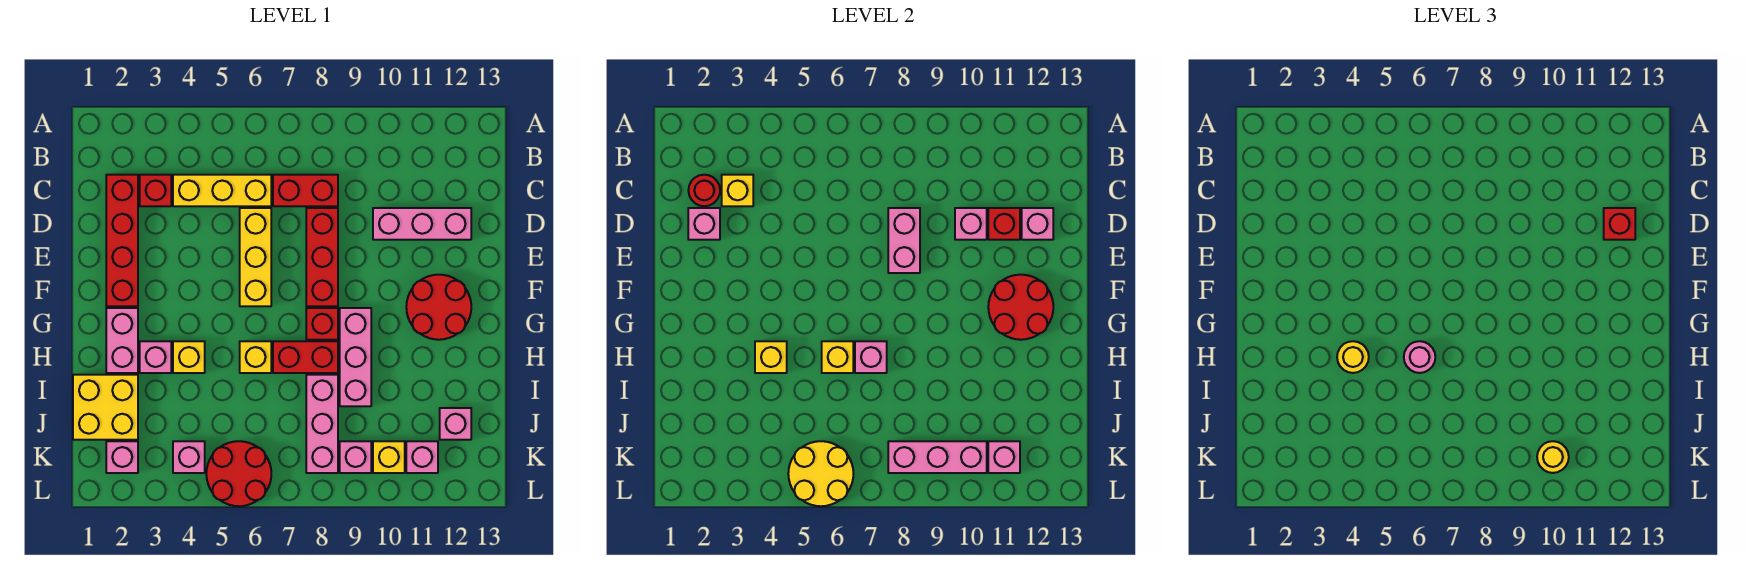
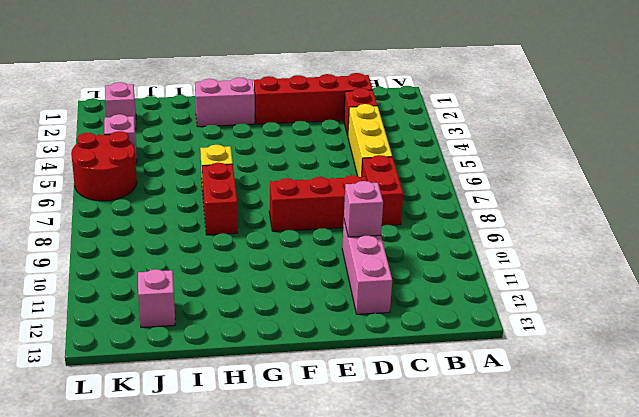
none -> yellow 1x3 brick [240,208,271,306]
none -> red 2x2 round brick [406,275,471,340]
none -> red 1x1 brick [306,308,338,340]
none -> pink 1x3 brick [340,308,371,406]

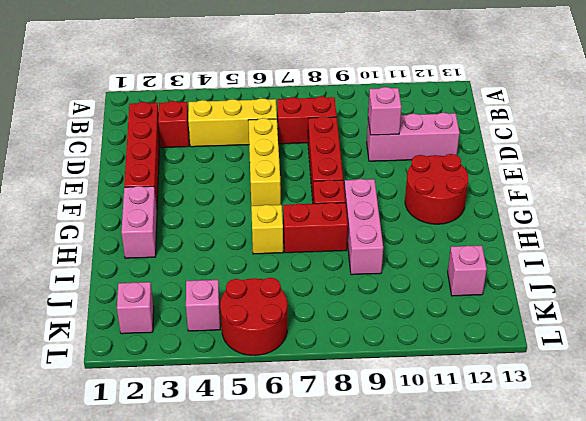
none -> pink 1x1 brick [140,341,171,373]
none -> yellow 1x1 brick [173,341,205,373]
none -> yellow 2x2 brick [73,375,138,440]
none -> pink 1x3 brick [306,375,338,473]

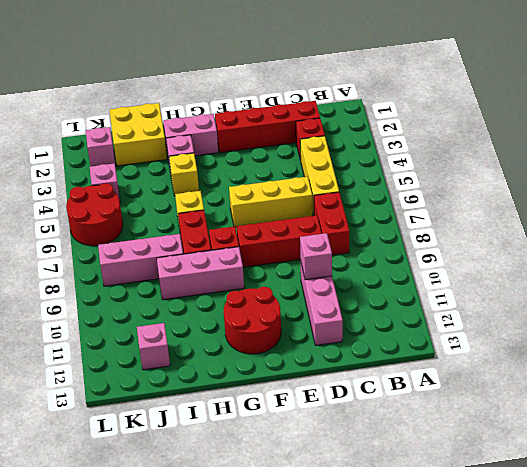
none -> pink 1x1 brick [340,441,371,473]
none -> yellow 1x1 brick [373,441,405,473]
none -> pink 1x1 brick [406,441,438,473]
none -> red 1x1 round brick [688,175,720,206]

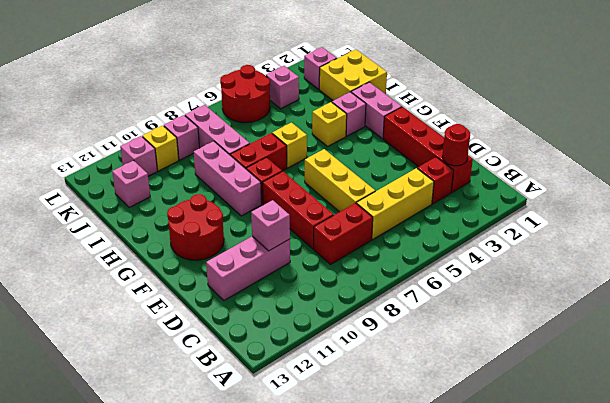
none -> yellow 1x1 brick [722,175,753,206]
none -> pink 1x1 brick [688,208,720,240]
none -> pink 1x2 brick [888,208,920,273]
none -> red 1x1 brick [988,208,1020,240]

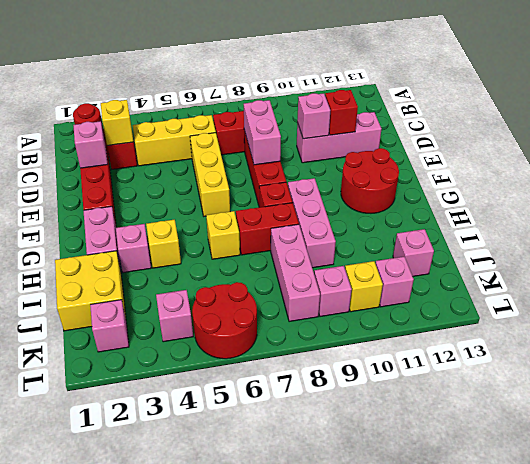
none -> pink 1x1 brick [1022,208,1053,240]
none -> red 2x2 round brick [988,275,1053,340]
none -> yellow 1x1 brick [755,341,787,373]
none -> yellow 1x1 brick [822,341,853,373]

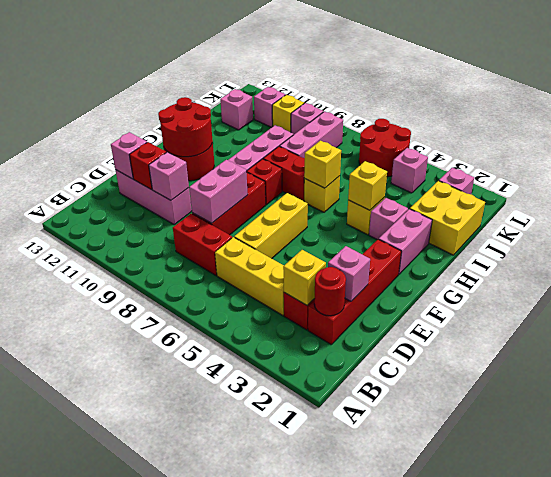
none -> pink 1x1 brick [855,341,887,373]
none -> yellow 2x2 round brick [788,441,853,506]
none -> pink 1x3 brick [888,441,987,473]
none -> pink 1x1 brick [988,441,1020,473]

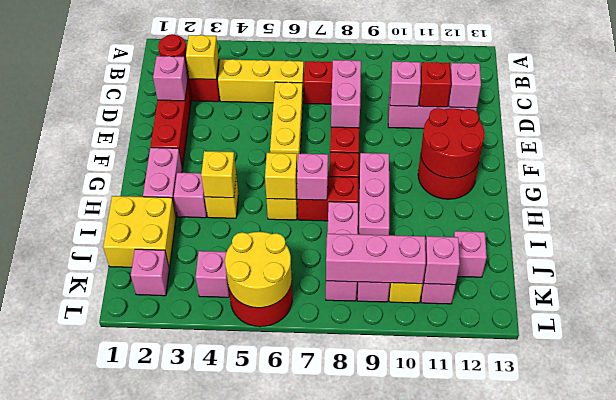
none -> red 1x1 brick [1604,208,1635,240]
none -> yellow 1x1 round brick [1337,341,1369,373]
none -> pink 1x1 round brick [1404,341,1435,373]
none -> yellow 1x1 round brick [1537,441,1569,473]

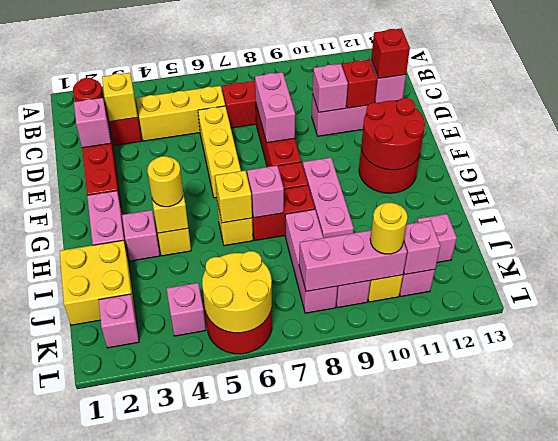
none -> pink 1x1 round brick [1404,341,1435,373]

